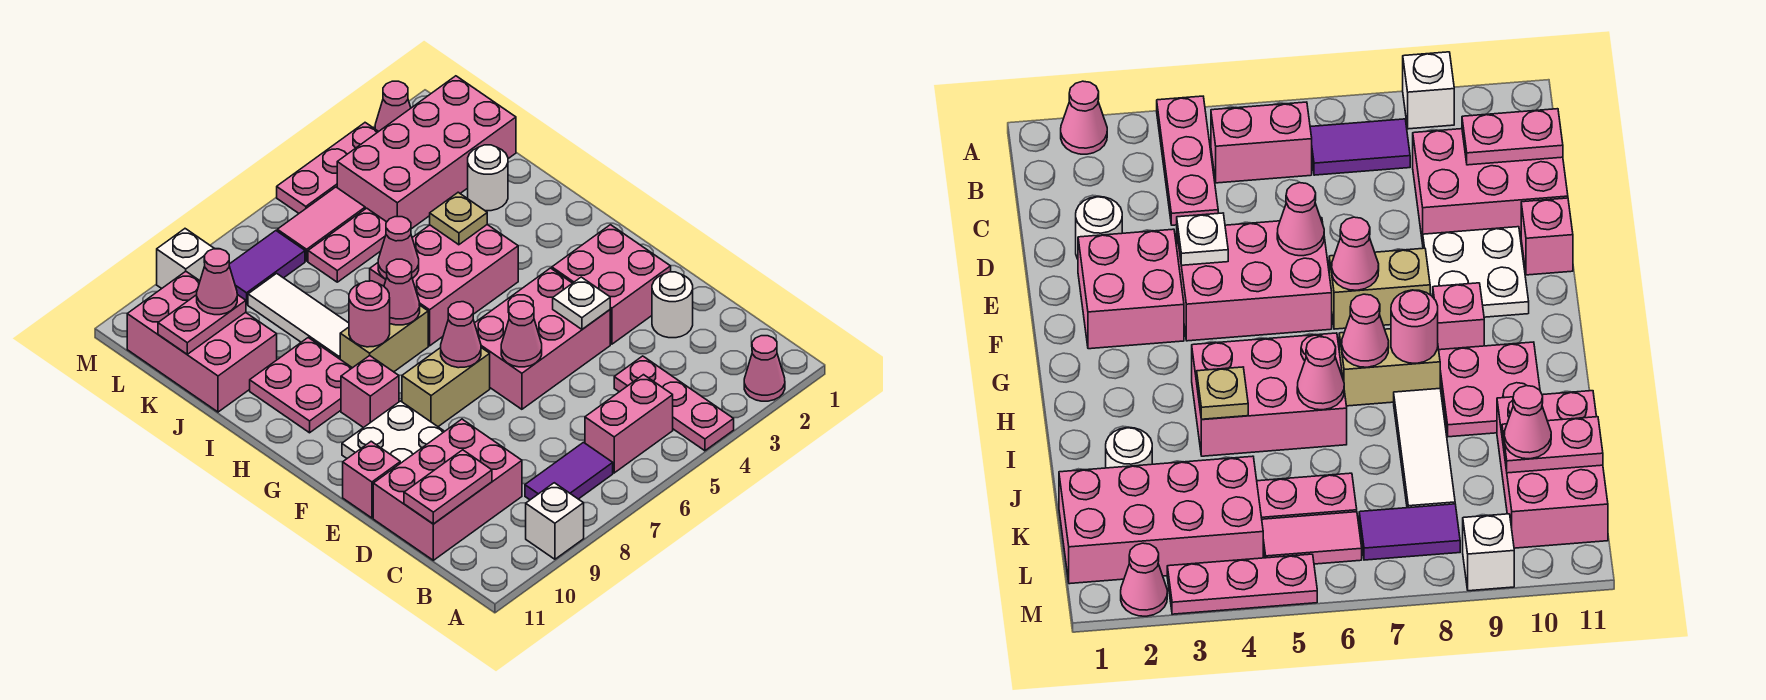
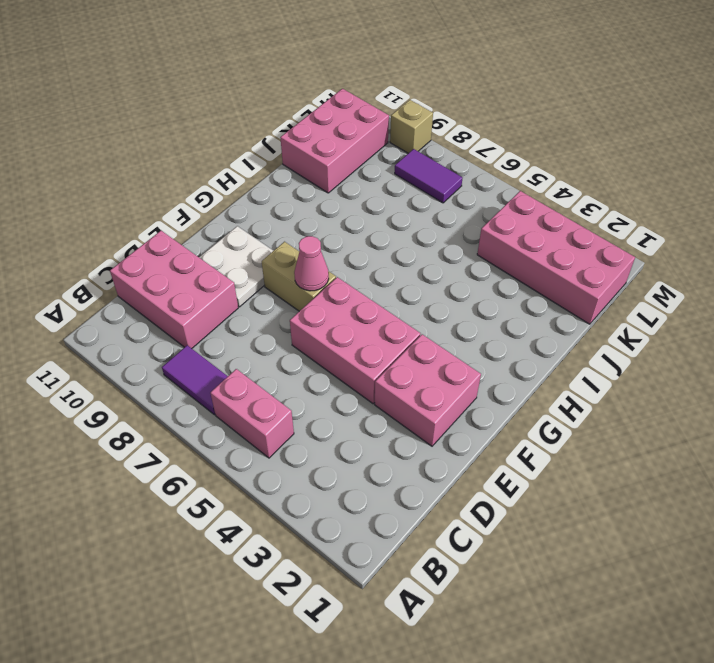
tan 1x1 brick [390,100,433,153] -> white 1x1 brick [157,229,214,289]
none -> pink 1x1 cone [744,336,785,401]
none -> pink 1x3 plate [614,356,734,451]
none -> white 1x1 brick [526,483,584,559]
none -> white 1x1 round brick [652,272,693,338]

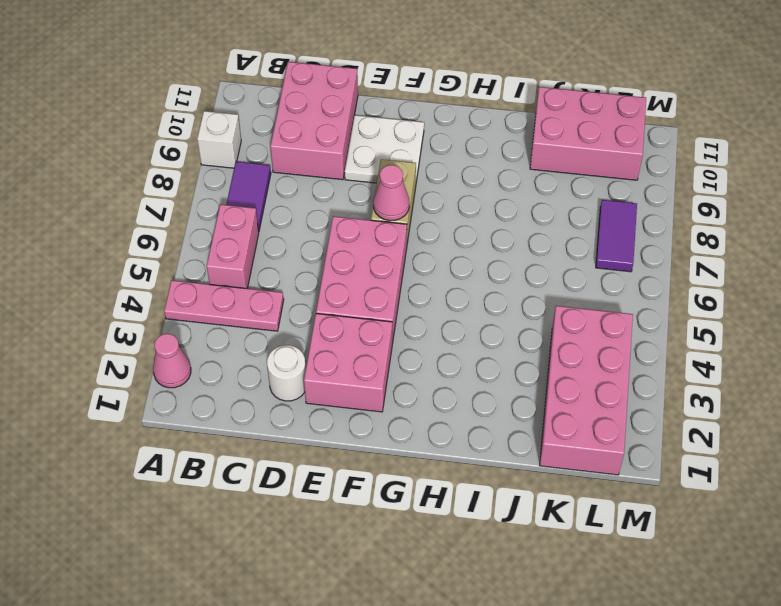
none -> pink 1x1 brick [343,441,400,518]
none -> pink 1x1 brick [341,356,399,428]
none -> pink 2x3 brick [370,225,518,346]
none -> tan 1x2 brick [340,305,428,372]

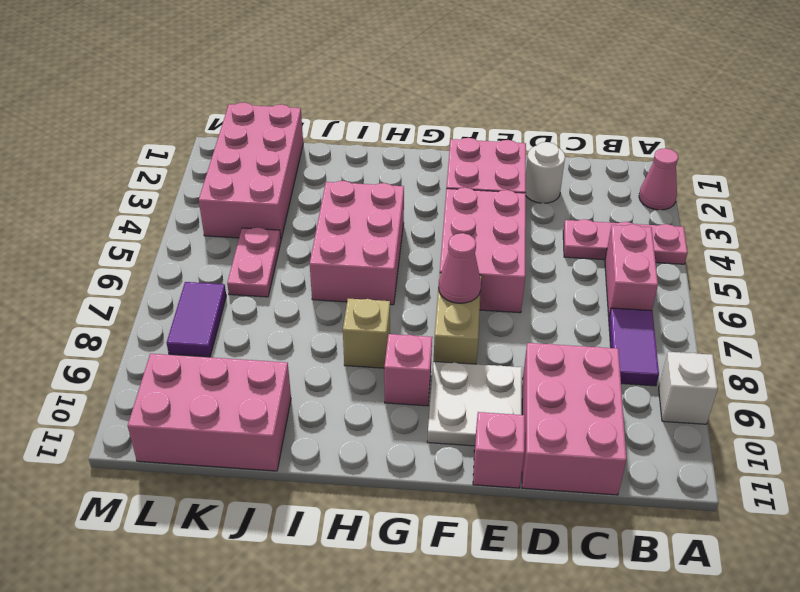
tan 1x1 brick [343,299,390,368] -> tan 1x2 brick [340,305,428,372]
none -> pink 2x2 plate [250,338,352,433]
none -> white 1x3 tile [248,273,349,359]
none -> white 1x1 round brick [468,145,508,211]
none -> pink 1x2 tile [277,187,365,261]

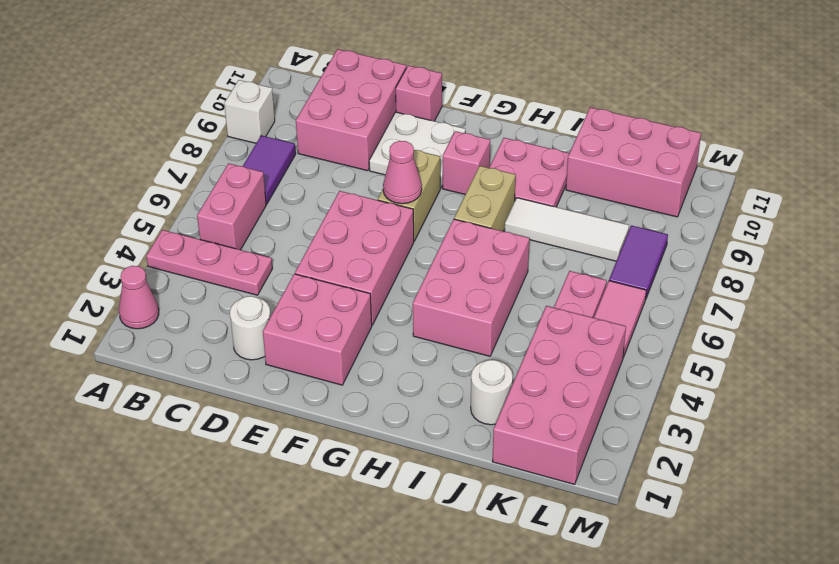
none -> pink 1x1 cone [375,81,411,131]
none -> pink 1x3 plate [277,123,379,213]
none -> white 1x1 brick [157,229,214,289]
none -> pink 1x2 plate [404,450,492,524]

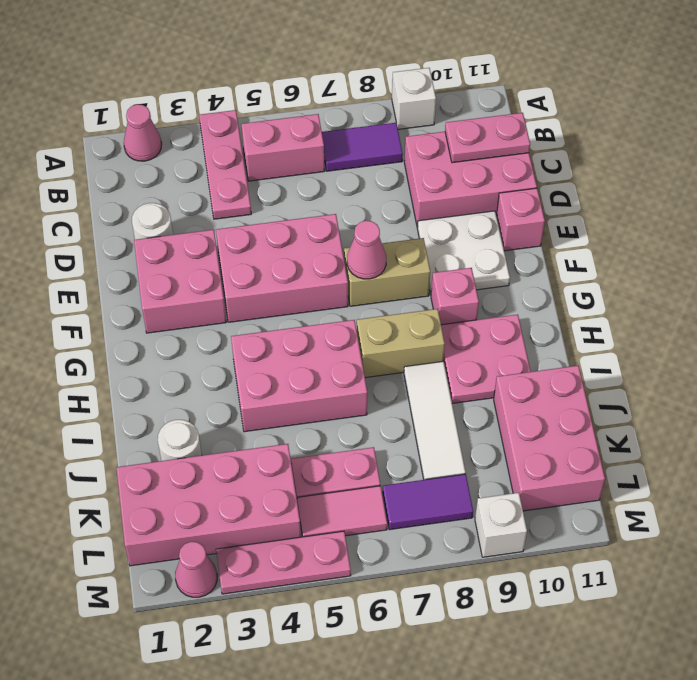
none -> white 1x1 plate [553,277,610,329]
none -> pink 1x1 cone [501,301,542,367]
none -> pink 1x1 cone [384,259,420,325]
none -> pink 1x1 round brick [349,281,390,347]

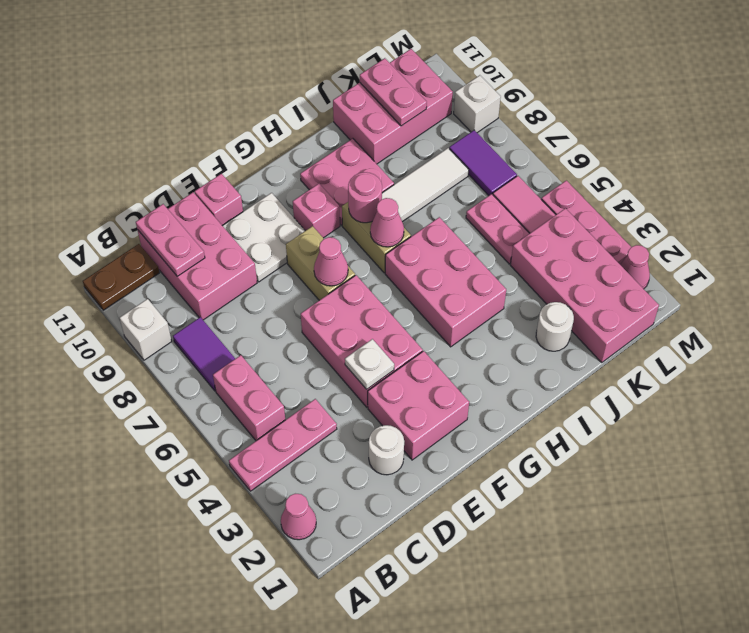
brown 1x2 plate [83,244,160,310] -> none
none -> pink 1x1 cone [501,301,542,367]
none -> tan 1x1 plate [430,192,487,245]
none -> pink 1x1 cone [378,217,419,279]
none -> pink 1x1 cone [197,249,237,315]

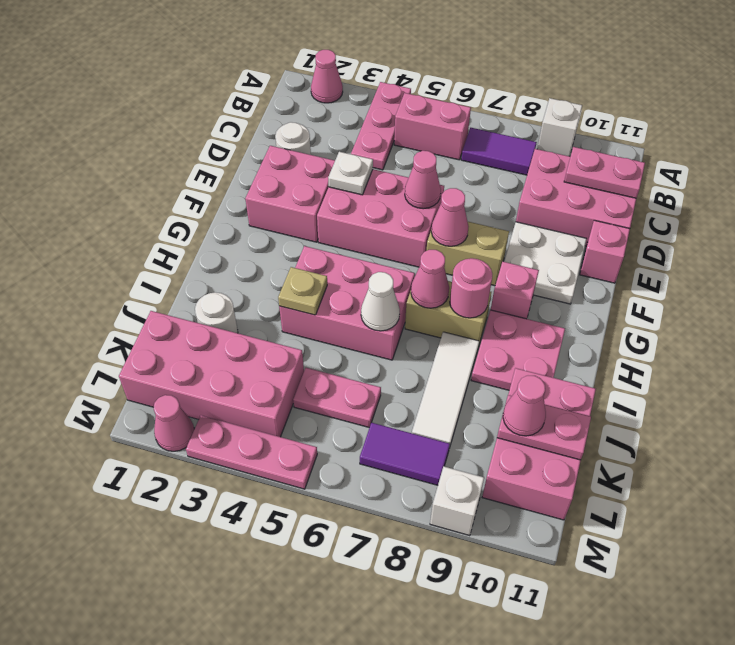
white 1x1 cone [361,272,400,331] -> pink 1x1 cone [378,217,419,279]
none -> pink 1x2 tile [277,187,365,261]

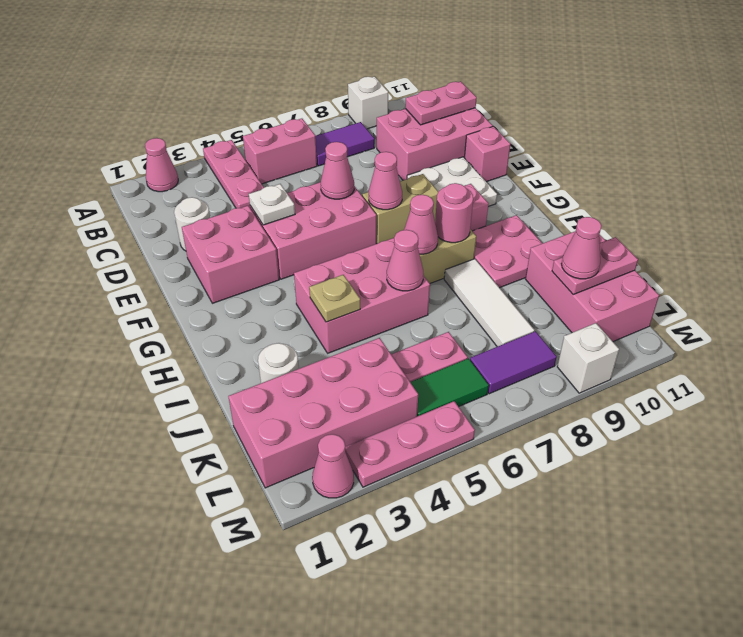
green 1x2 tile [410,358,489,416] -> pink 1x2 tile [277,187,365,261]

